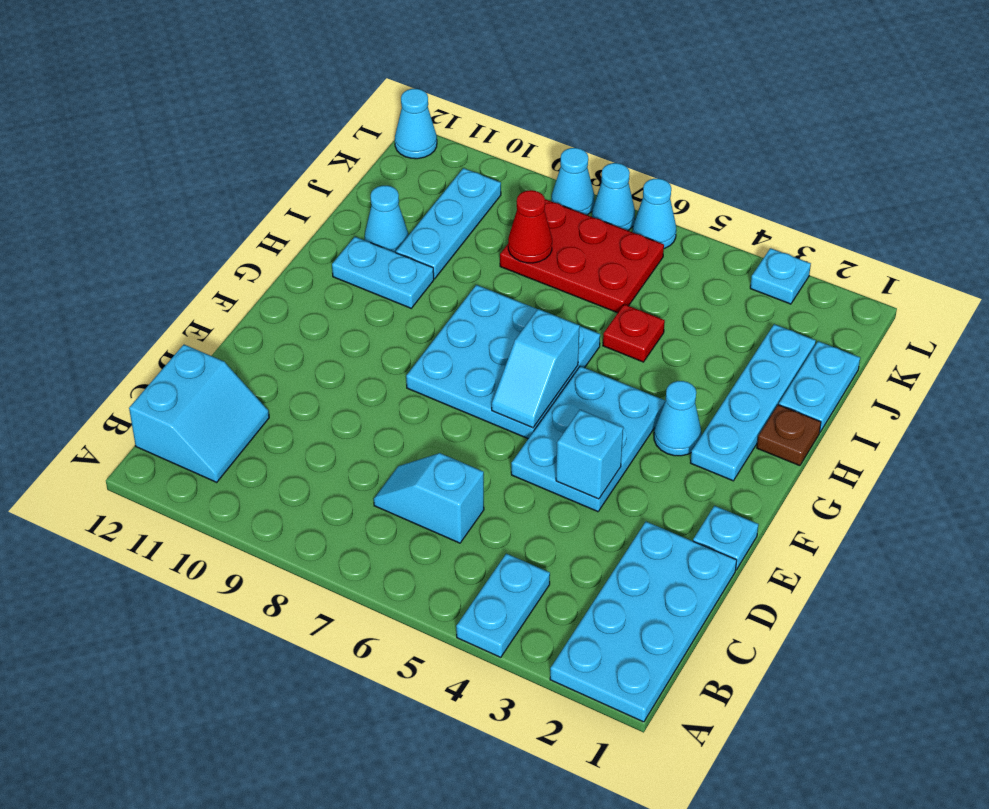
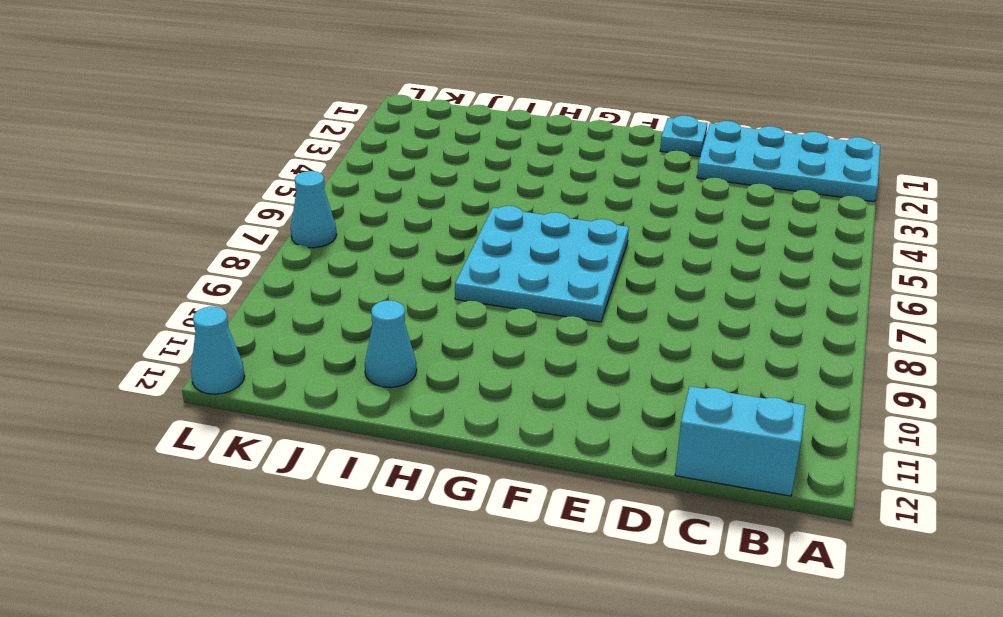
none -> cyan 1x2 plate [456,554,550,657]
none -> cyan 1x2 slope [374,453,484,543]
none -> cyan 2x3 plate [511,366,665,512]

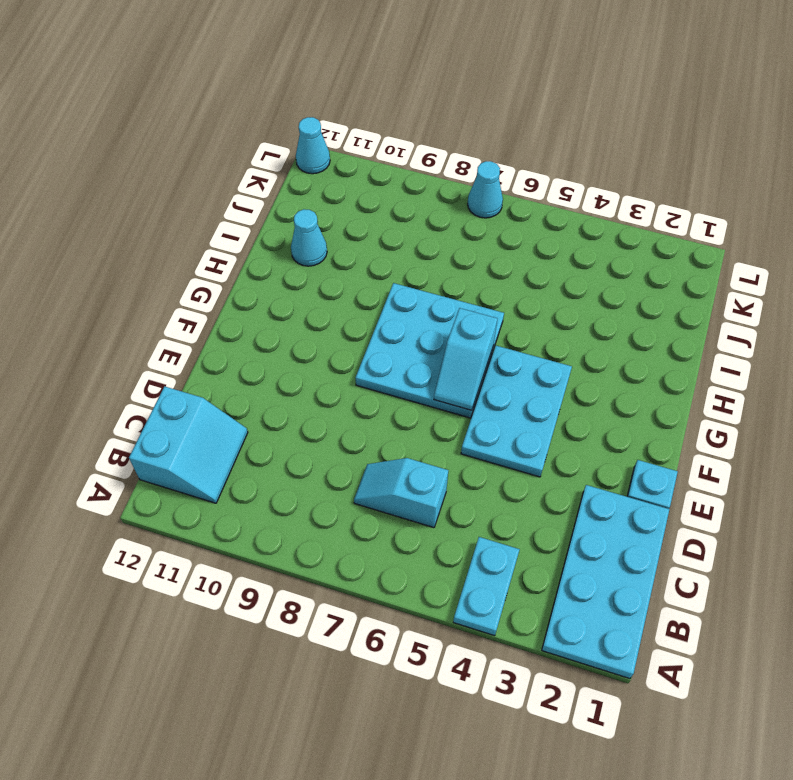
none -> cyan 1x4 plate [690,324,816,481]
none -> cyan 1x1 cone [654,381,701,456]
none -> brown 1x1 plate [757,405,821,466]

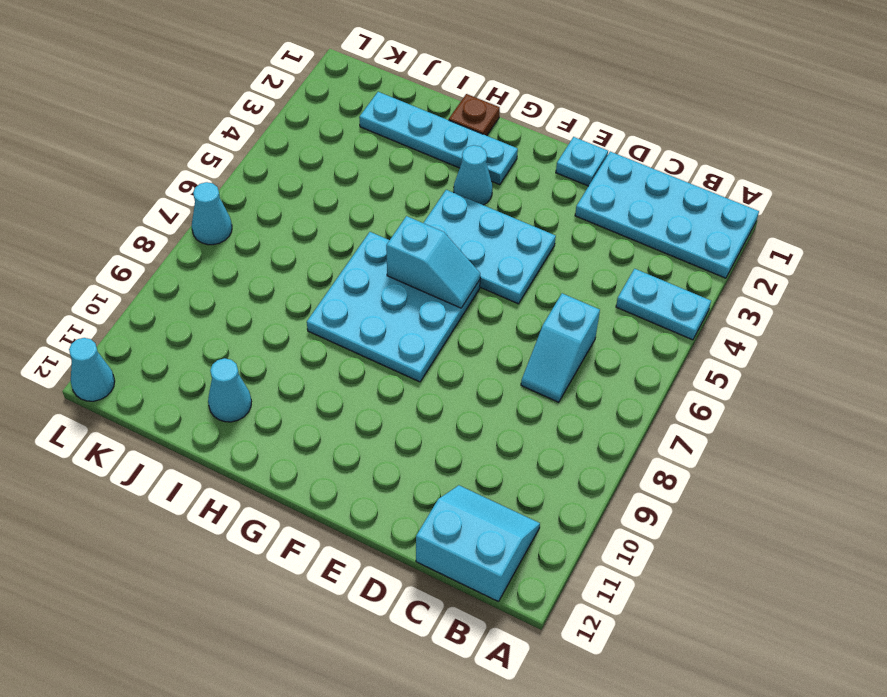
none -> cyan 1x2 plate [332,237,434,308]
none -> cyan 1x2 plate [779,341,860,432]
none -> red 1x1 plate [603,304,665,362]

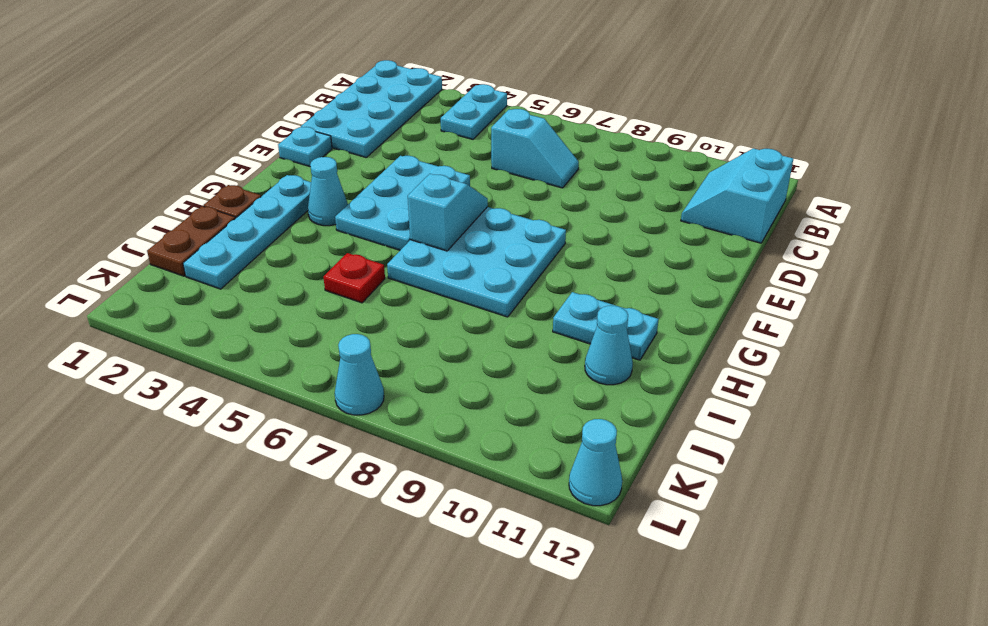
brown 1x2 plate [147,206,235,276] -> cyan 1x2 plate [779,341,860,432]
none -> cyan 1x3 plate [396,168,501,279]
none -> red 2x3 plate [500,199,664,313]
none -> cyan 1x1 plate [750,248,811,304]

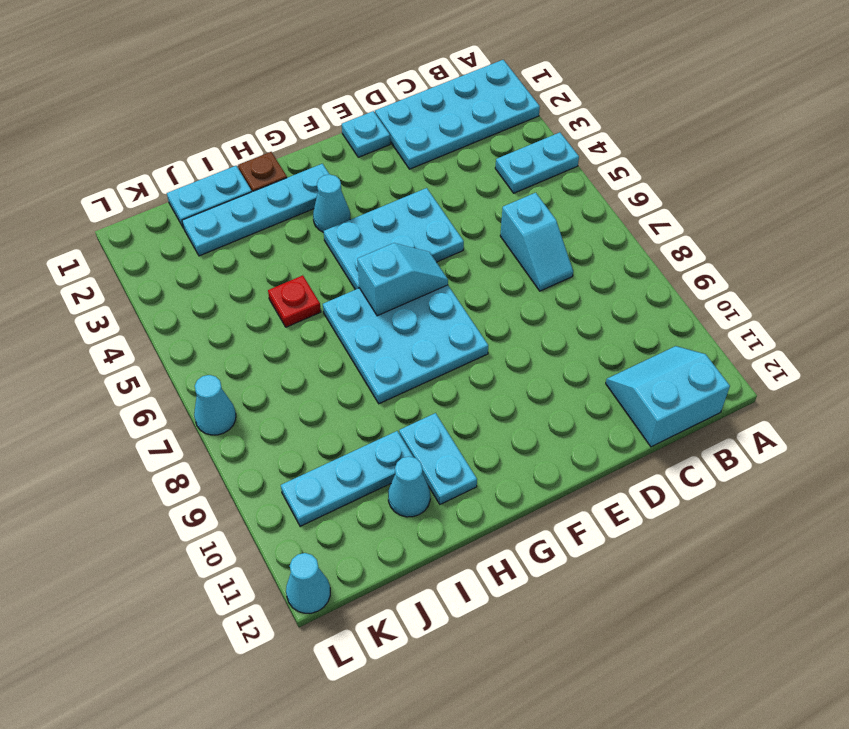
none -> red 2x3 plate [500,199,664,313]
none -> cyan 1x1 plate [750,248,811,304]
none -> cyan 1x1 cone [633,178,676,249]

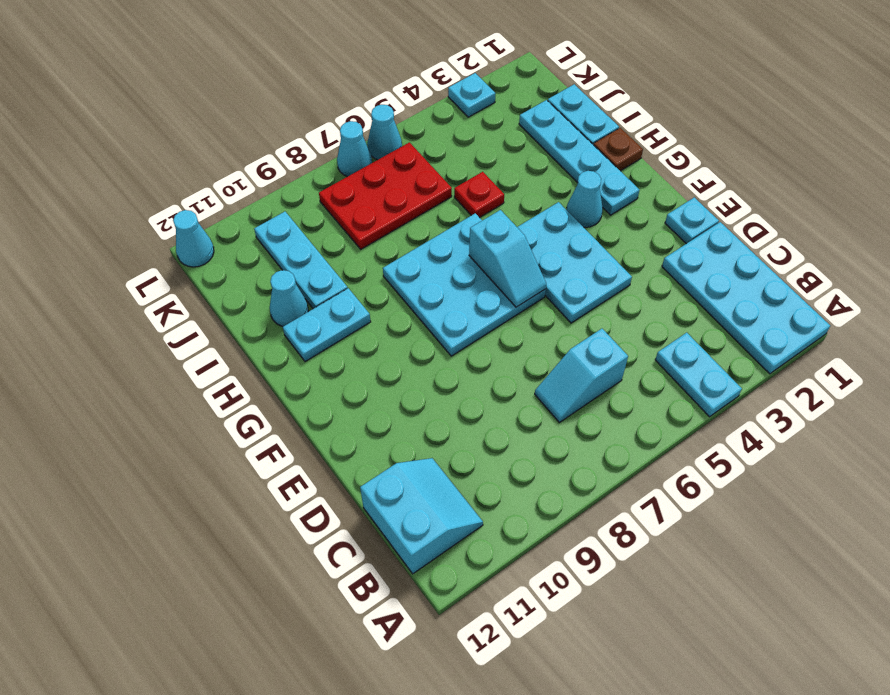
none -> cyan 1x1 cone [552,148,595,215]
none -> cyan 1x1 brick [556,410,623,499]
none -> red 1x1 cone [508,190,552,263]

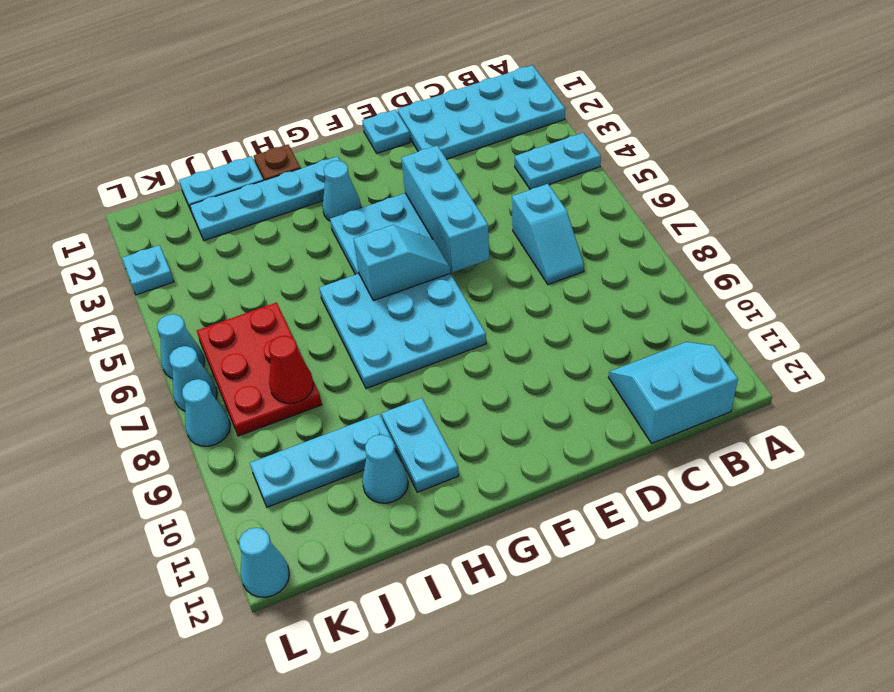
cyan 1x3 brick [402,146,489,272] -> cyan 1x1 brick [556,410,623,499]
none -> red 1x1 plate [603,304,665,362]

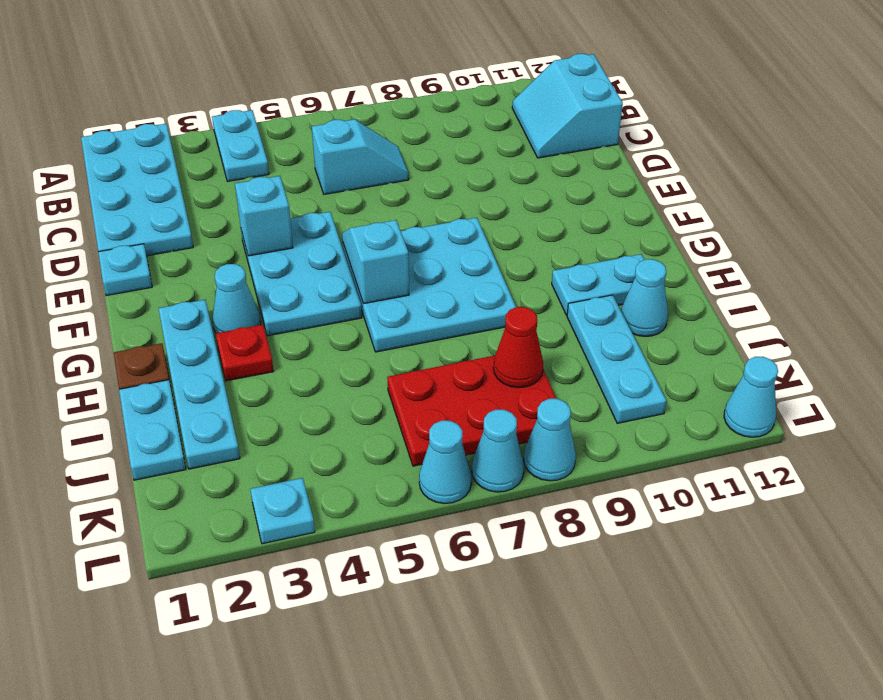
red 1x1 plate [216,325,274,381] -> red 1x1 plate moved to [603,304,665,362]

